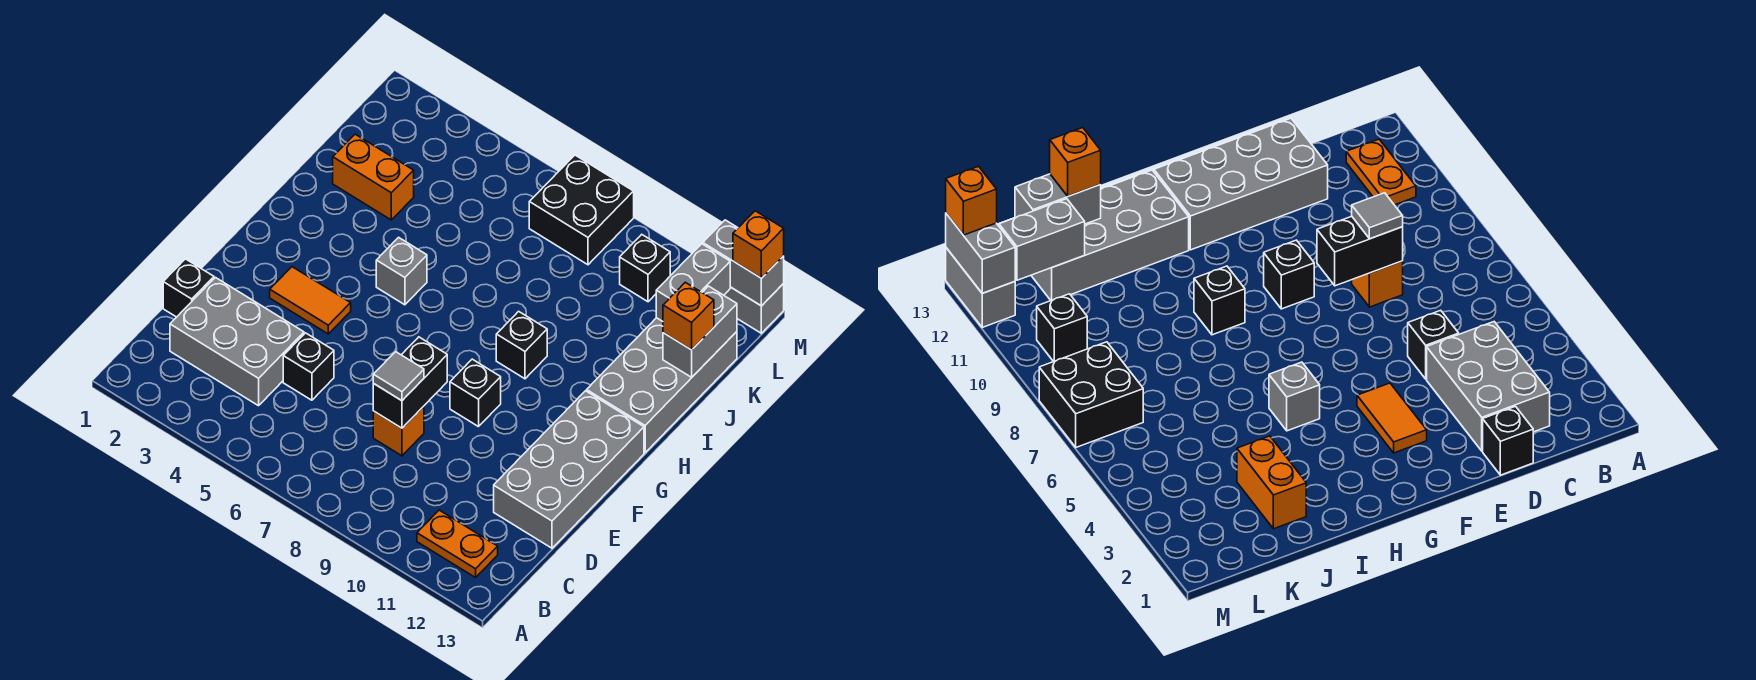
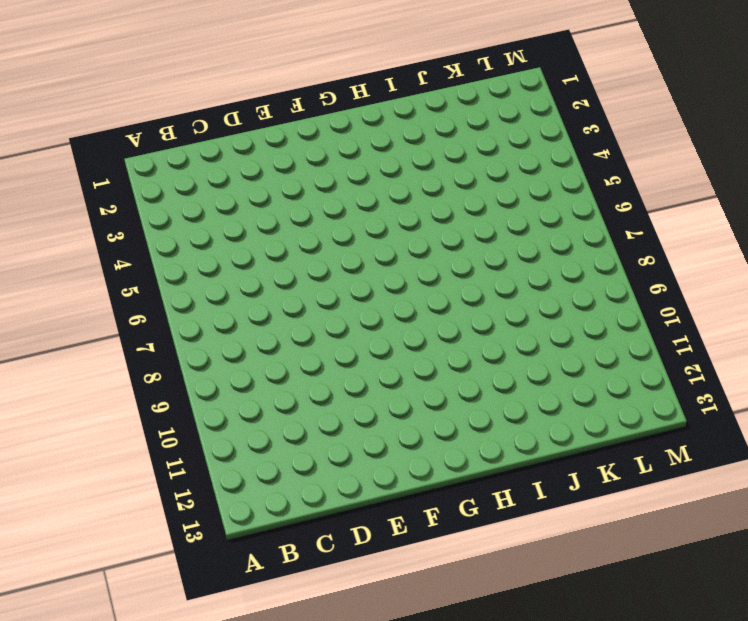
none -> orange 1x2 plate [417,510,498,578]
none -> grey 2x3 brick [170,278,304,406]
none -> black 1x1 brick [163,259,214,317]

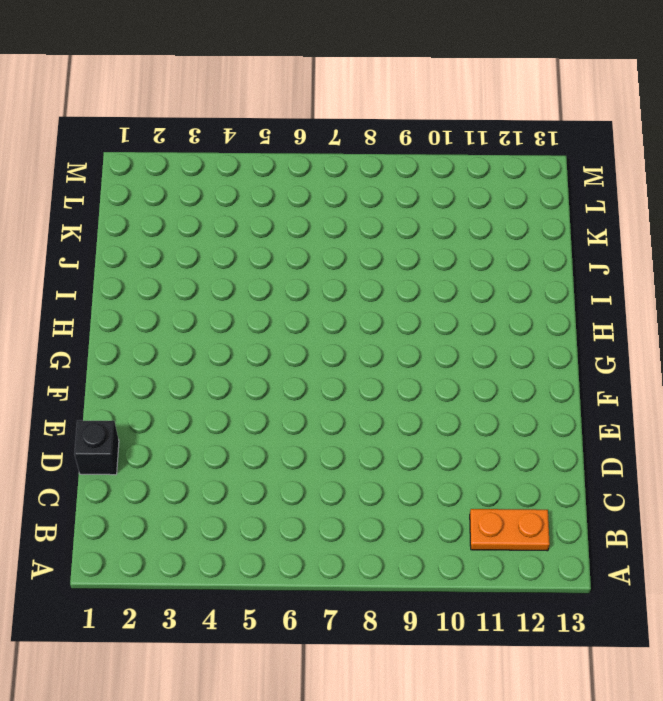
none -> grey 2x3 brick [170,278,304,406]
none -> black 1x1 brick [283,333,334,400]
none -> orange 1x1 brick [373,406,424,456]

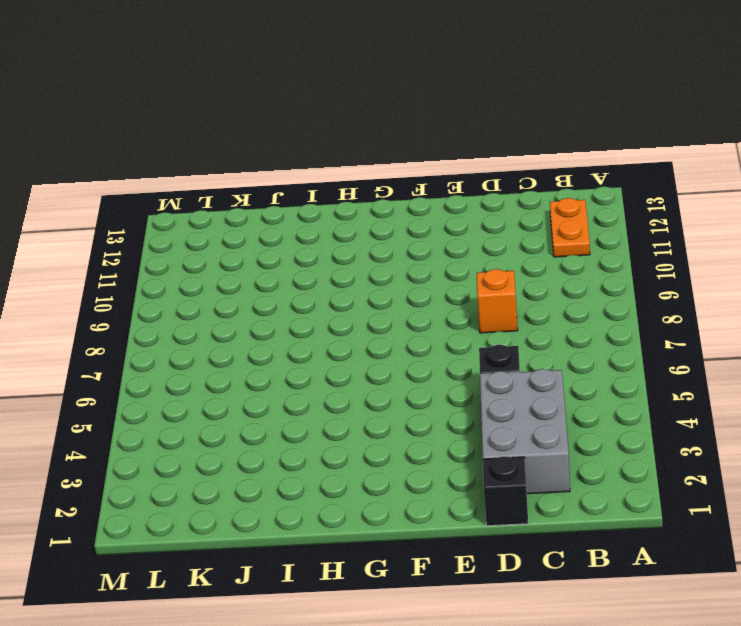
none -> grey 2x4 brick [494,391,644,548]
none -> orange 1x2 tile [270,267,351,334]
none -> black 1x1 brick [450,359,501,427]

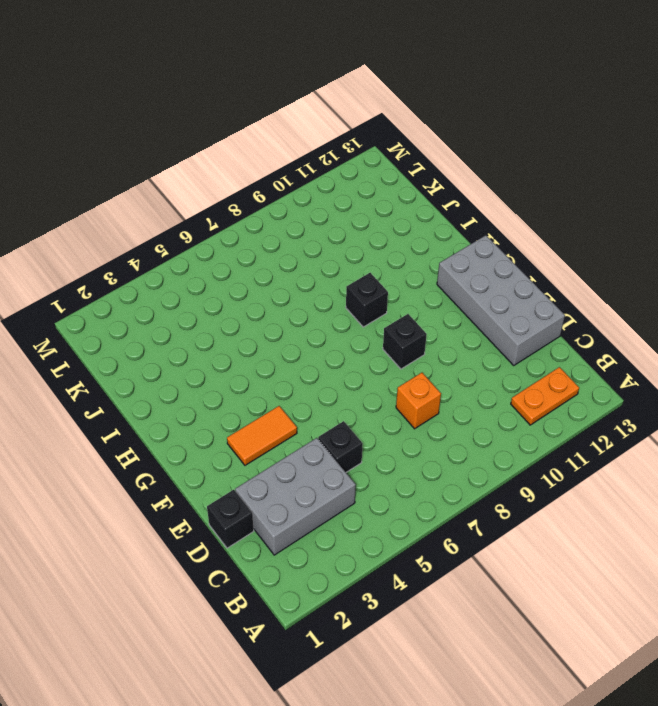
none -> grey 1x1 brick [376,237,427,305]
none -> grey 2x4 brick [587,318,737,453]
none -> orange 1x2 brick [333,134,414,220]

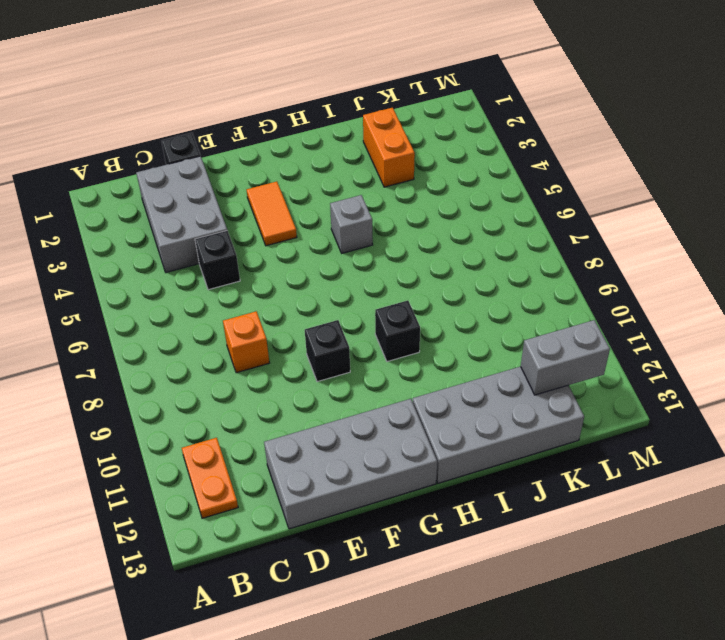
none -> black 2x2 brick [529,155,634,265]
none -> black 1x1 brick [620,235,670,302]
none -> grey 1x2 brick [724,284,784,333]

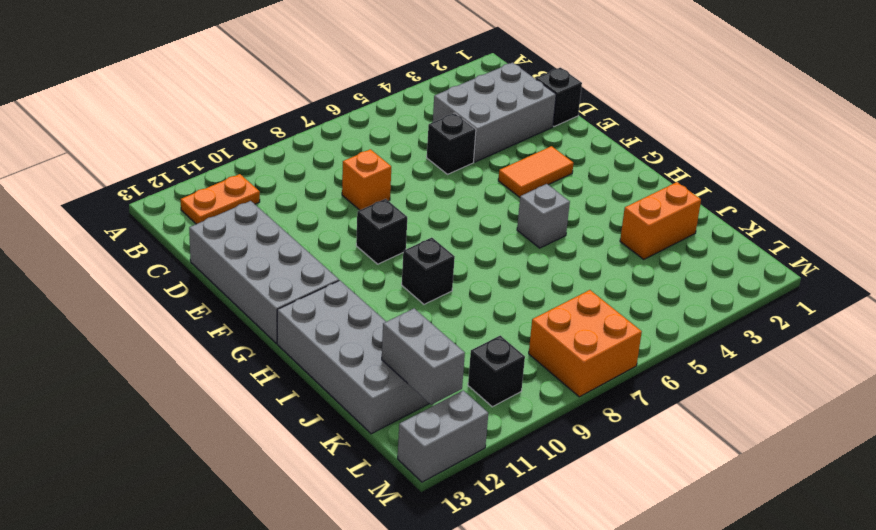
orange 2x2 brick [529,290,642,397] -> black 2x2 brick [529,155,634,265]
none -> black 1x2 brick [373,337,447,428]
none -> grey 1x2 brick [663,286,737,377]
none -> grey 1x2 brick [703,220,784,306]

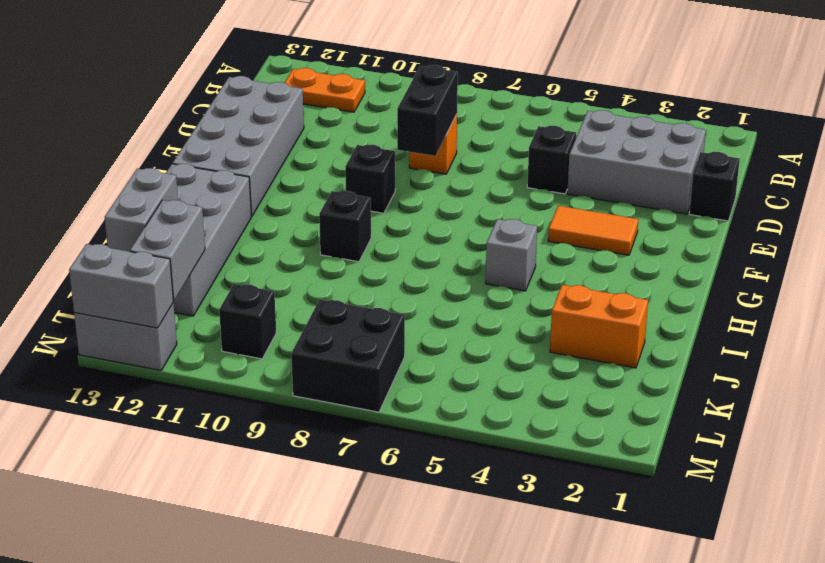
none -> grey 1x1 tile [373,352,424,401]
none -> orange 1x1 brick [663,282,714,350]
none -> orange 1x1 brick [733,211,784,278]

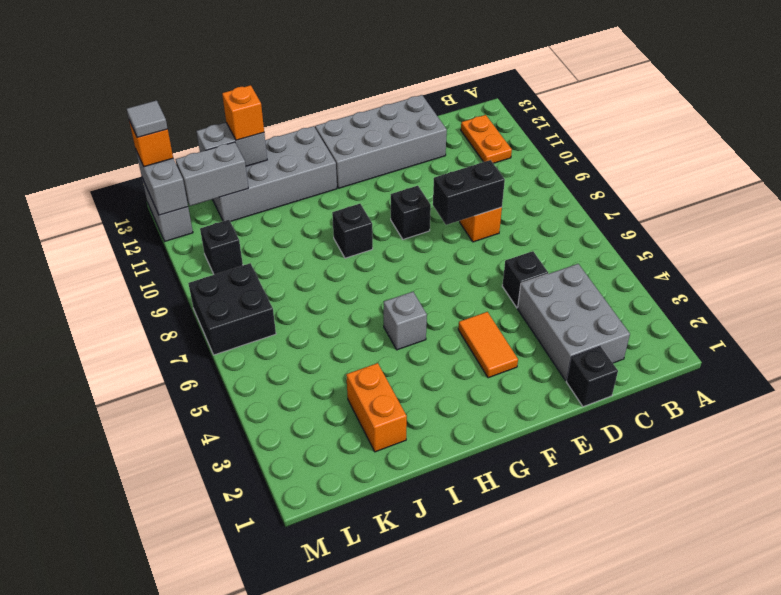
grey 1x1 tile [127,100,168,137] -> grey 1x1 tile moved to [373,352,424,401]

